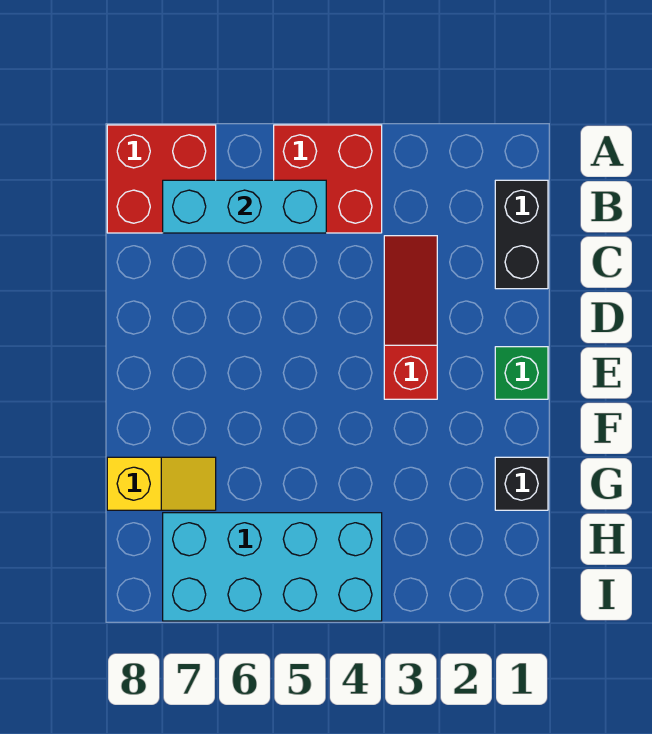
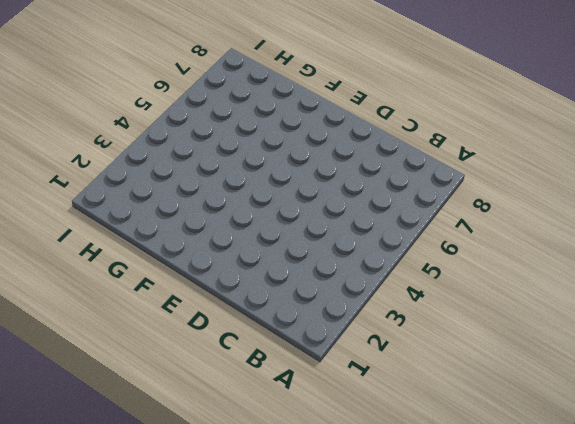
none -> red 2x2 brick [274,125,382,233]
none -> red 2x2 brick [107,125,216,233]

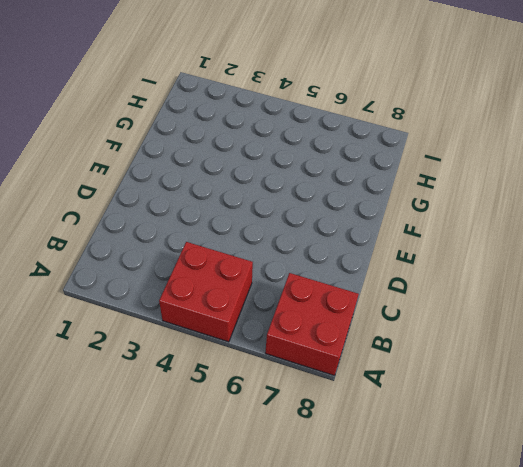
none -> black 1x2 brick [495,180,548,289]
none -> red 1x3 slope [384,236,437,399]

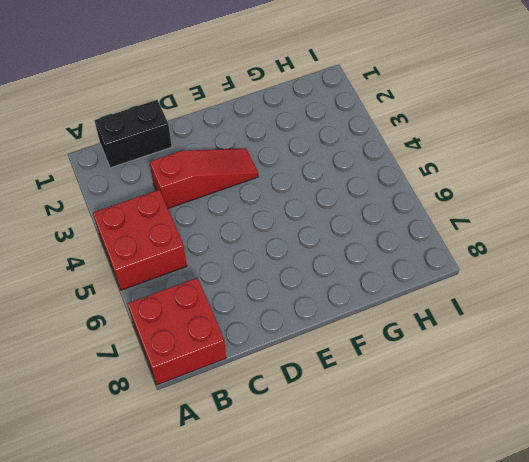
red 1x3 slope [150,148,258,208] -> red 1x3 slope turned to [384,236,437,399]
none -> green 1x1 brick [495,347,548,399]
none -> black 1x1 brick [495,457,548,510]

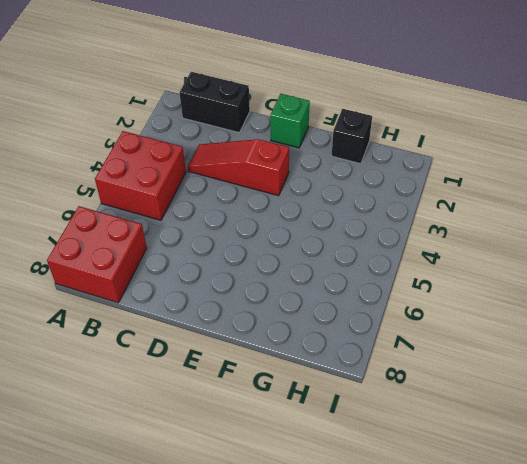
none -> yellow 1x2 slope [107,457,216,510]
none -> cyan 2x4 brick [163,513,382,621]

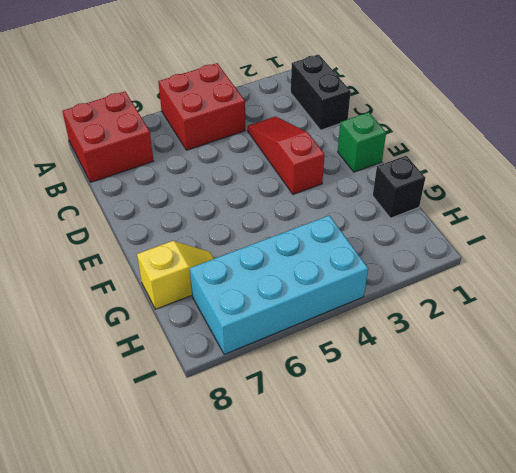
none -> cyan 1x3 brick [163,180,326,233]

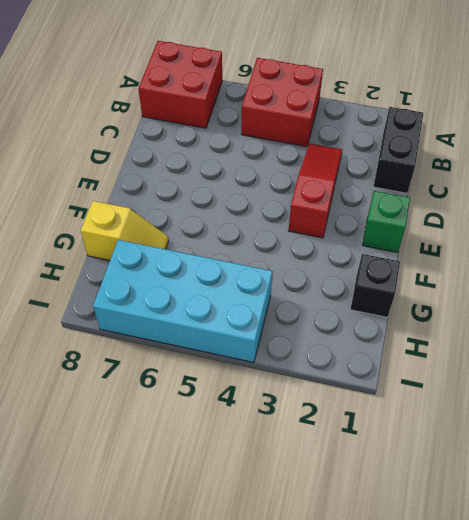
none -> cyan 1x3 brick [163,180,326,233]

